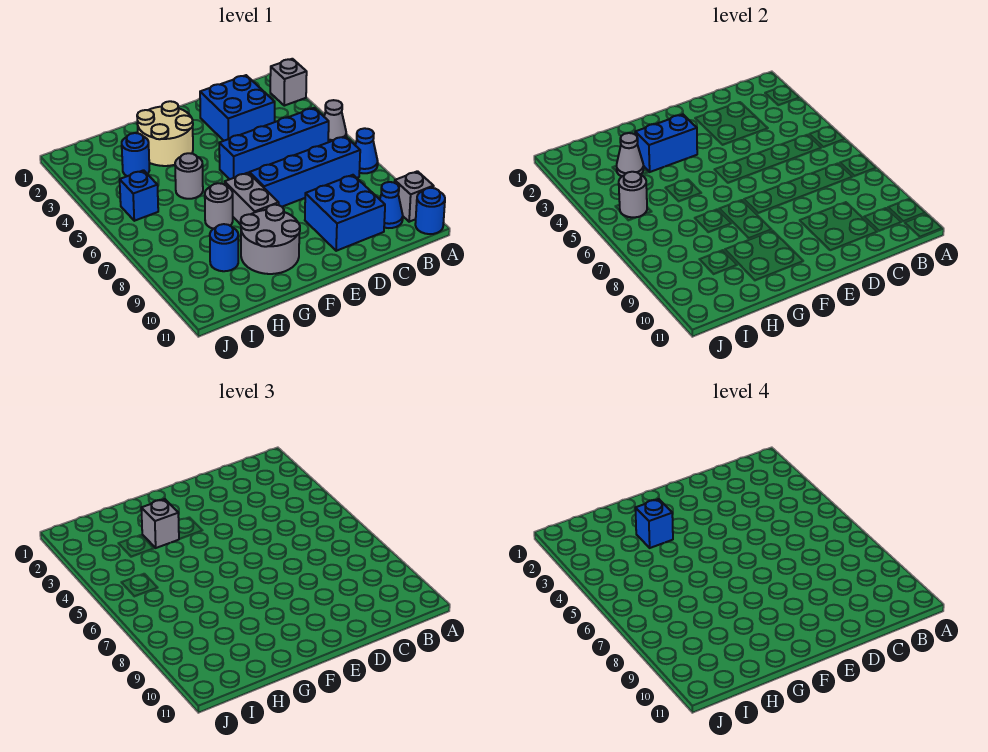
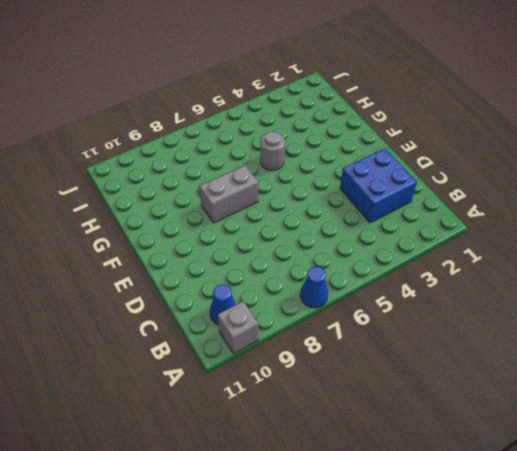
none -> grey 1x1 brick [270,59,307,106]
none -> grey 1x1 cone [324,100,346,142]
none -> blue 1x1 round brick [415,188,445,234]

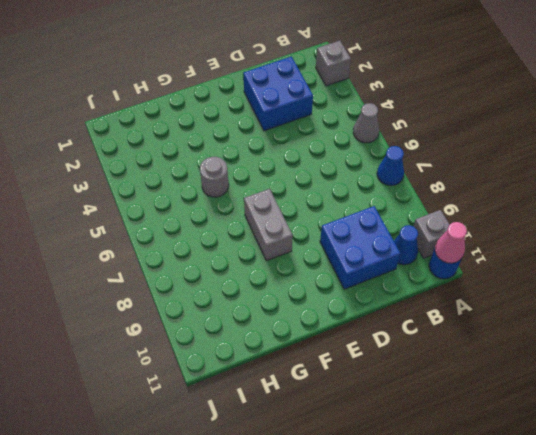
pink 1x1 cone [435,222,467,263] -> none
none -> blue 1x4 brick [219,108,329,179]
none -> blue 1x4 brick [249,136,360,207]
none -> tan 2x2 round brick [137,101,193,166]

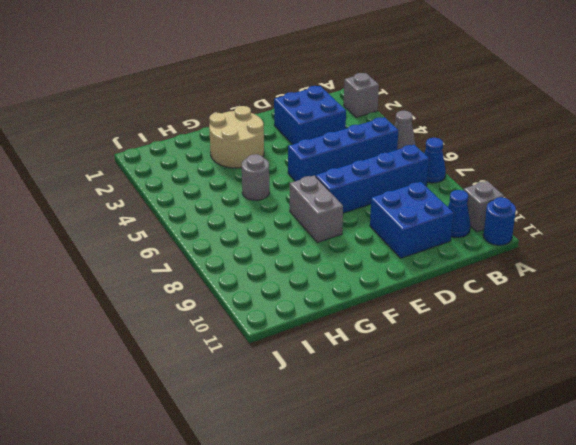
none -> grey 2x2 round brick [241,205,300,274]
none -> grey 1x1 round brick [205,183,233,229]
none -> blue 1x1 round brick [122,133,149,176]

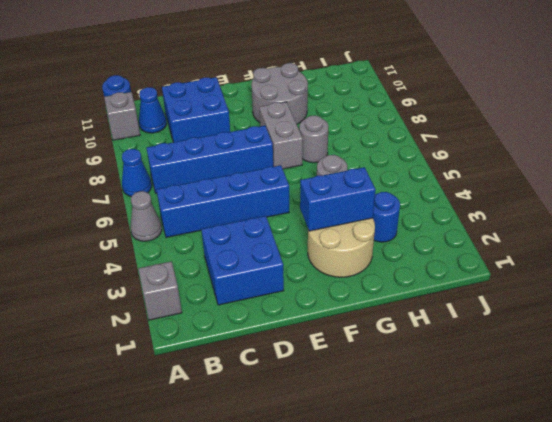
none -> blue 1x1 round brick [210,224,238,271]
none -> blue 1x1 brick [120,170,158,221]
none -> grey 1x1 cone [617,133,643,176]

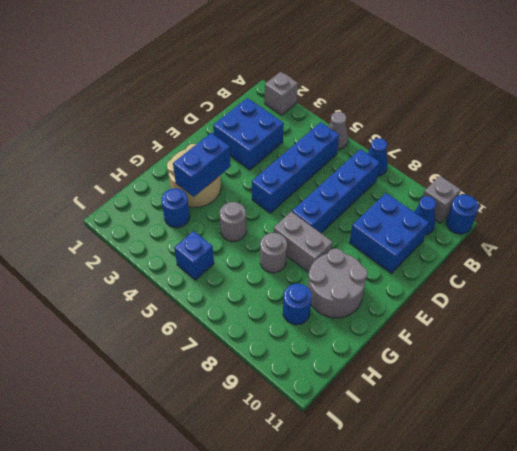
none -> grey 1x1 cone [617,133,643,176]
none -> grey 1x1 round brick [619,172,647,217]
none -> grey 1x1 brick [141,499,179,548]

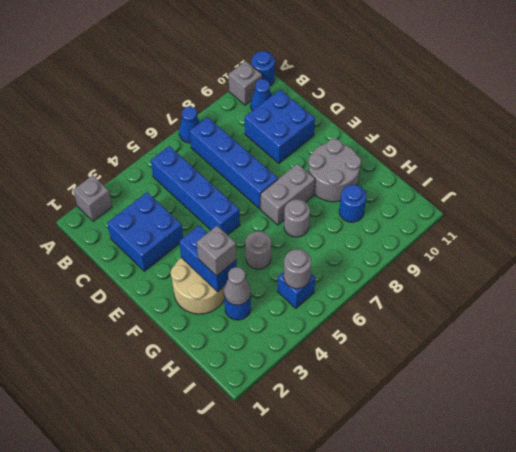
none -> grey 1x1 cone [324,100,346,142]
none -> blue 1x1 brick [635,499,673,548]

